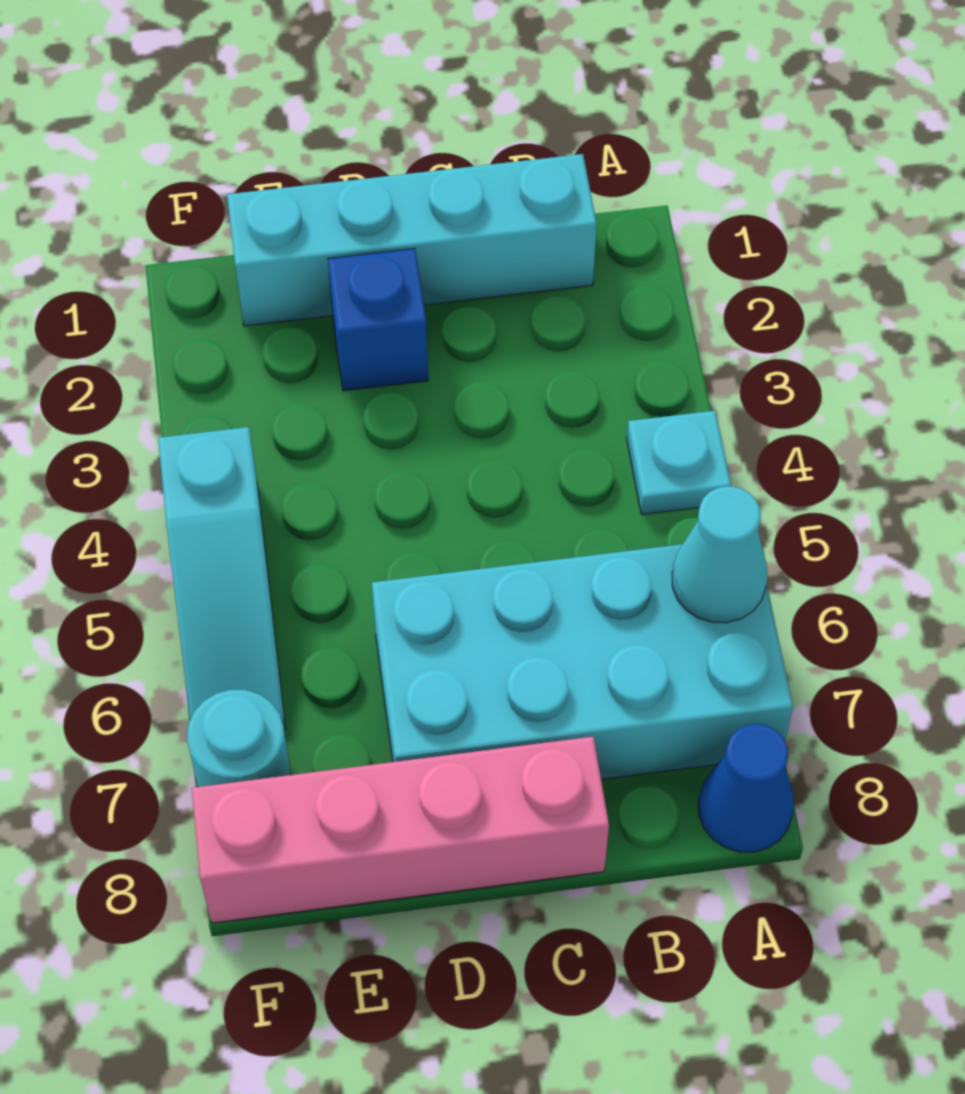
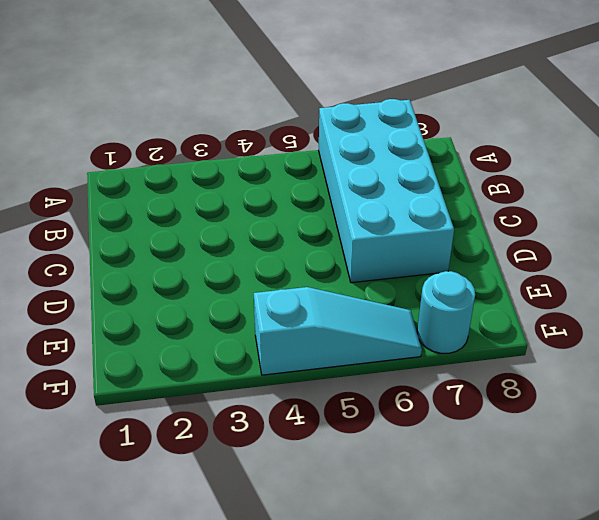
none -> cyan 1x1 plate [627,411,731,515]
none -> blue 1x1 cone [699,724,794,852]

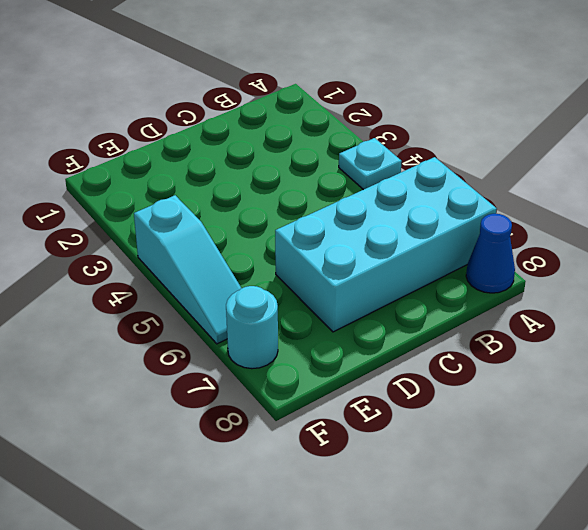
none -> cyan 1x4 brick [227,154,597,326]
none -> pink 1x4 brick [192,737,609,923]

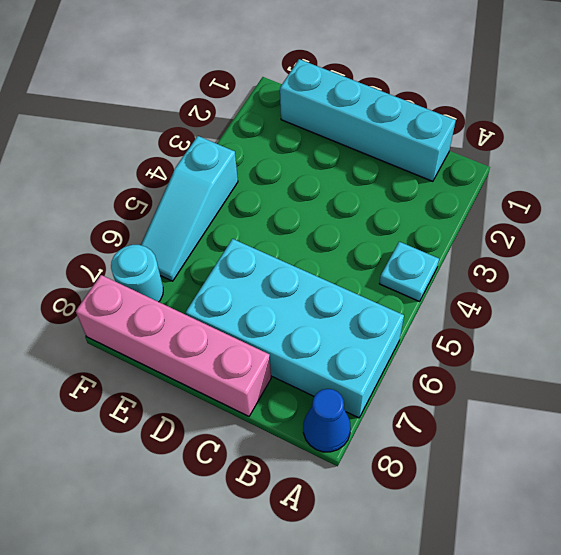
none -> blue 1x1 brick [328,249,428,391]
none -> cyan 1x1 cone [672,486,767,623]

